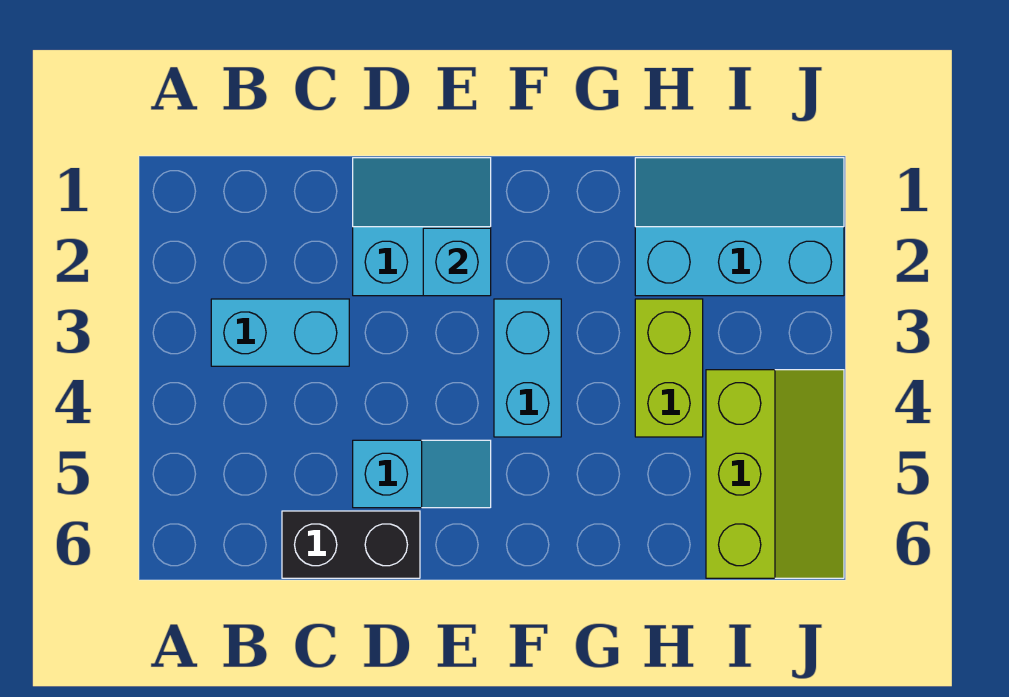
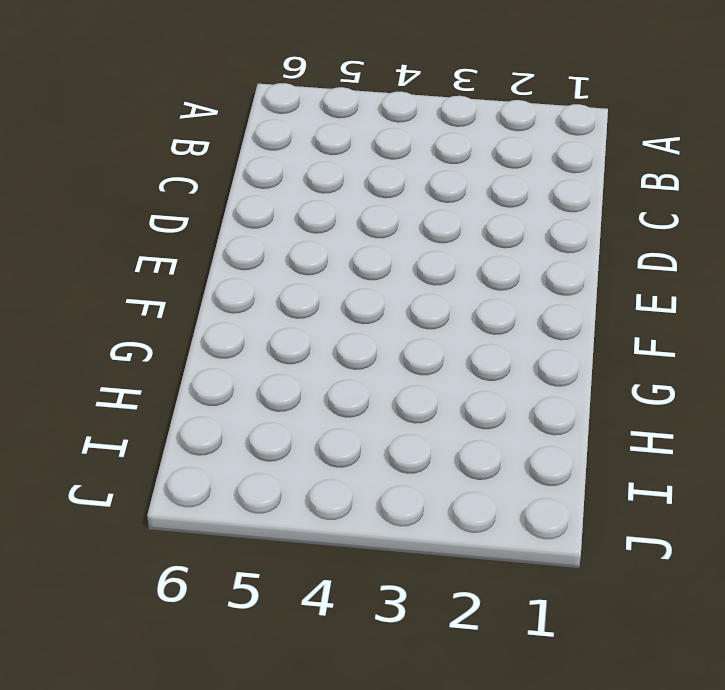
none -> cyan 1x2 brick [211,299,349,366]
none -> black 1x2 brick [282,511,420,578]

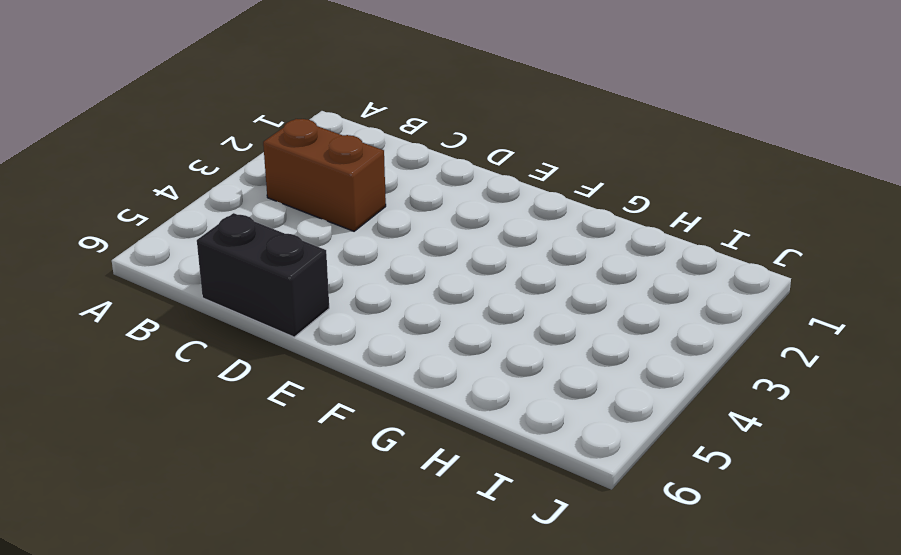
brown 1x2 brick [263,119,386,231] -> cyan 1x2 brick [211,299,349,366]
none -> cyan 2x2 slope [353,158,491,296]
none -> cyan 1x2 slope [353,440,491,508]

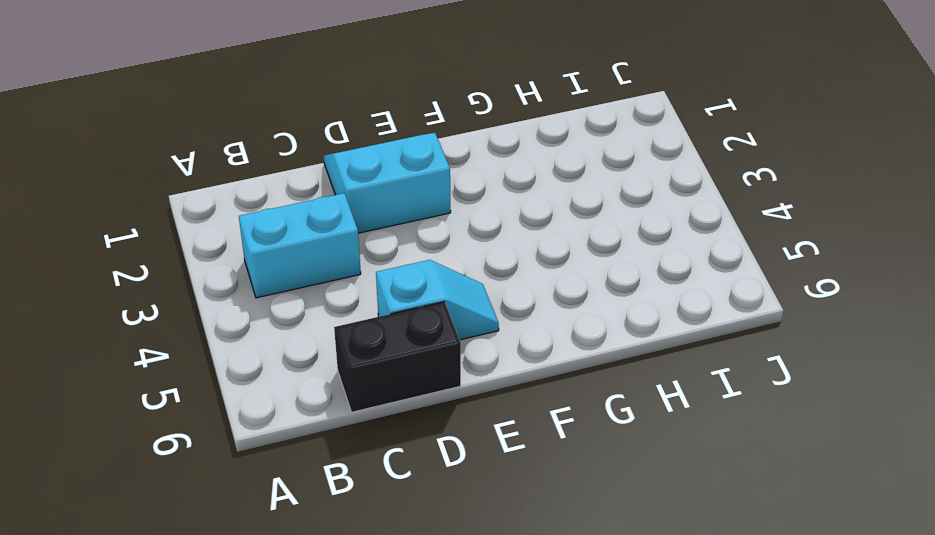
none -> cyan 1x2 brick [494,299,561,437]
none -> cyan 2x3 slope [635,158,844,296]

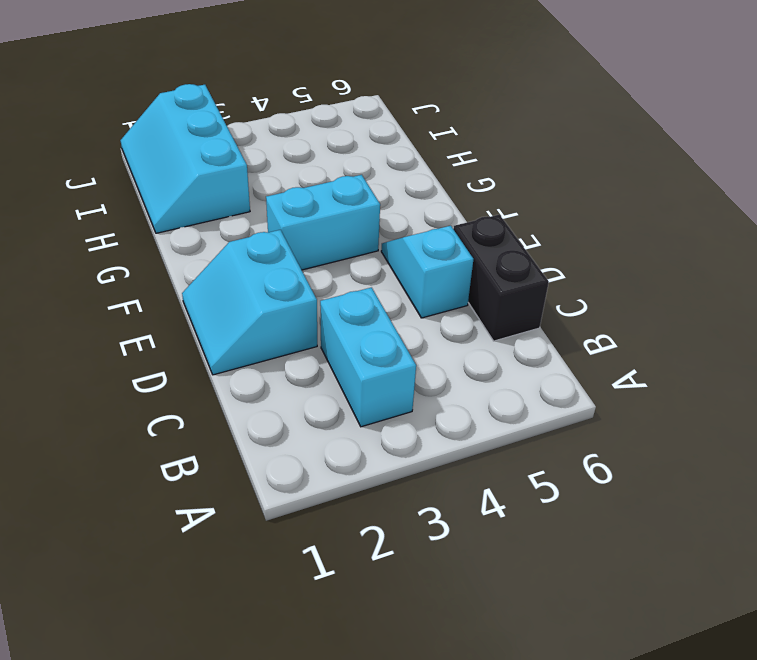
none -> lime 1x2 brick [635,299,703,437]
none -> lime 2x3 slope [706,370,844,578]

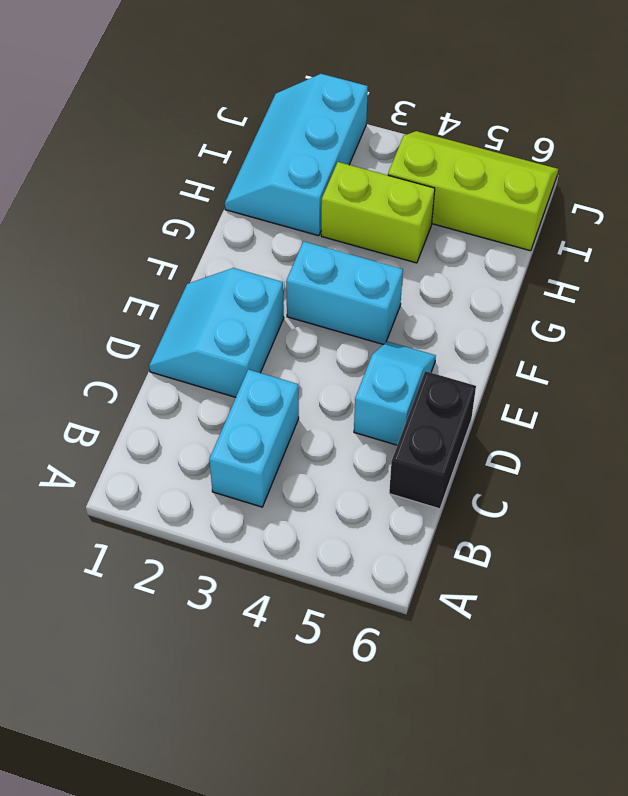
none -> cyan 1x1 brick [423,228,491,296]

